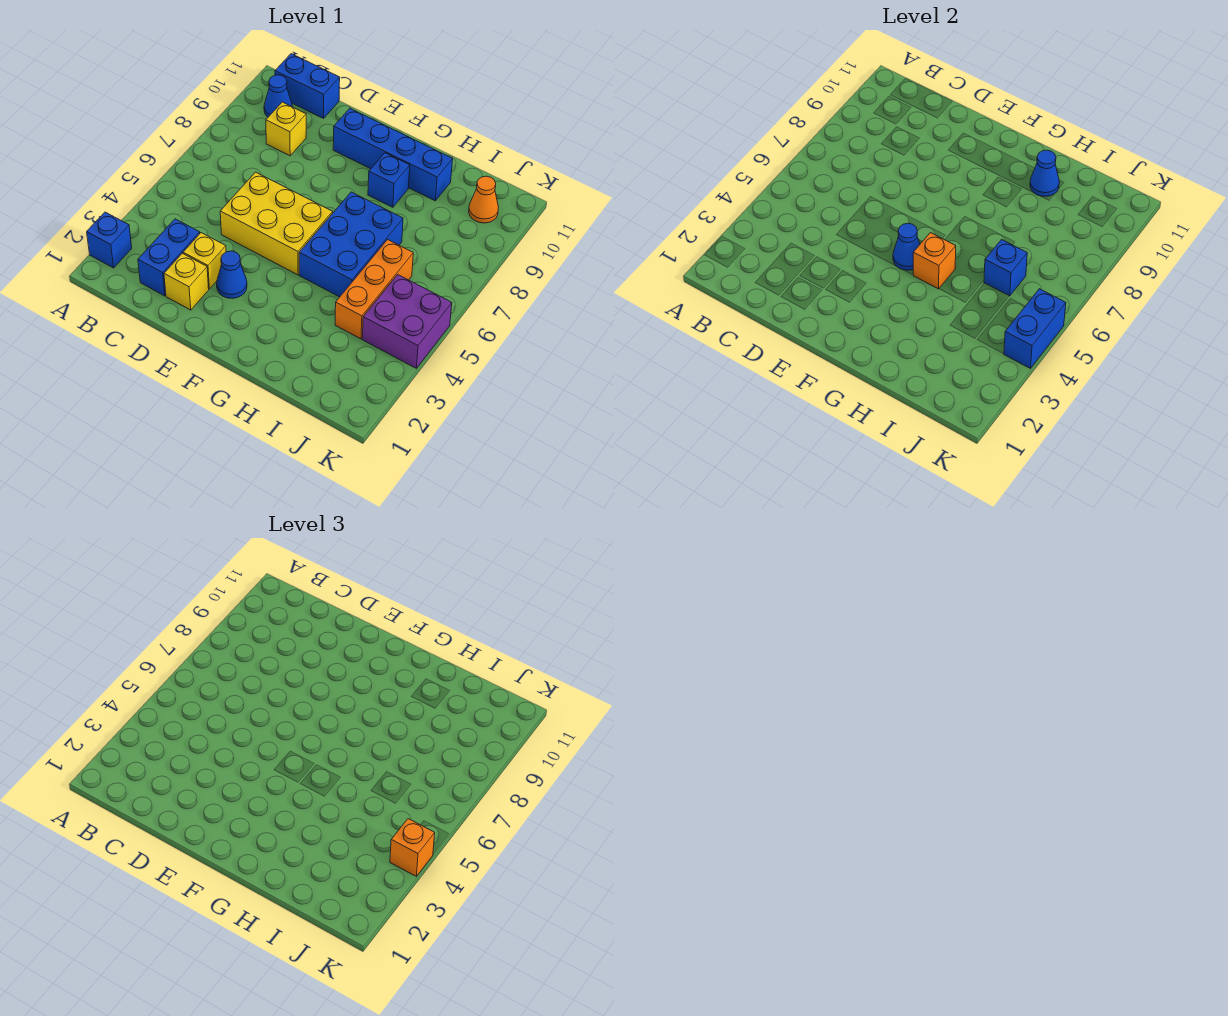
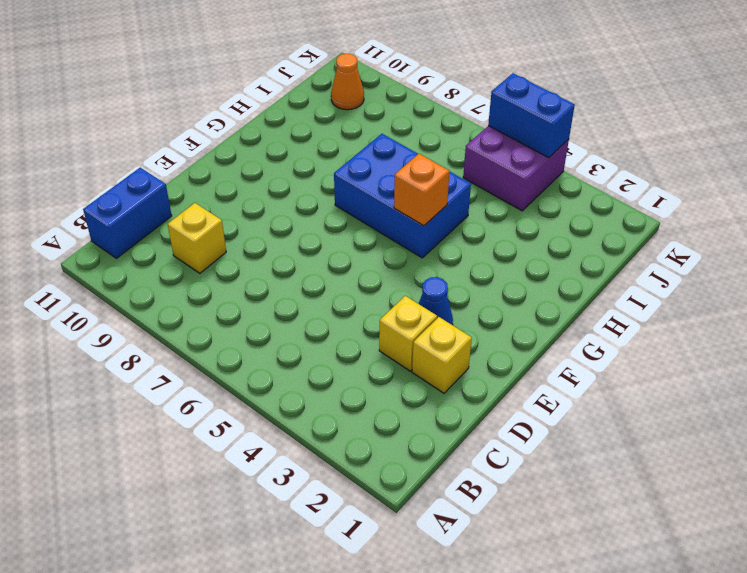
none -> blue 1x1 brick [87,212,132,268]
none -> blue 1x1 cone [264,75,292,117]
none -> blue 1x2 brick [138,219,200,296]

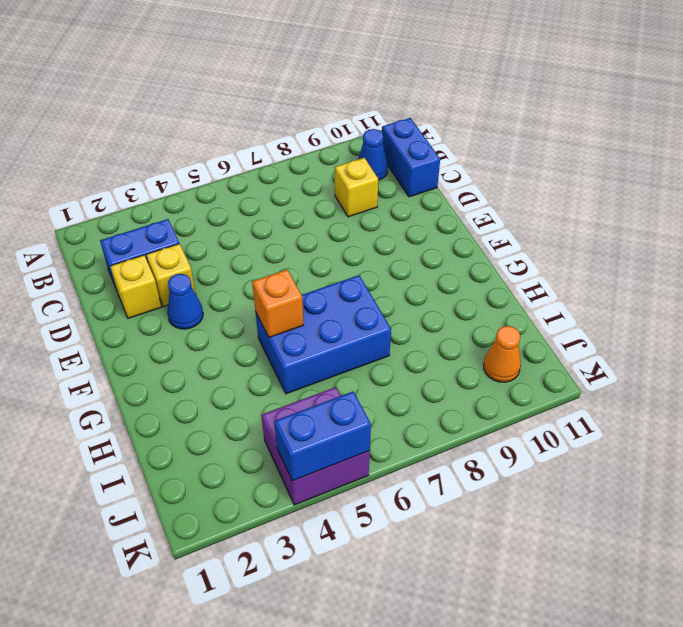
none -> blue 1x1 brick [87,212,132,268]
none -> yellow 2x3 brick [220,172,333,275]
none -> blue 1x4 brick [333,108,453,201]

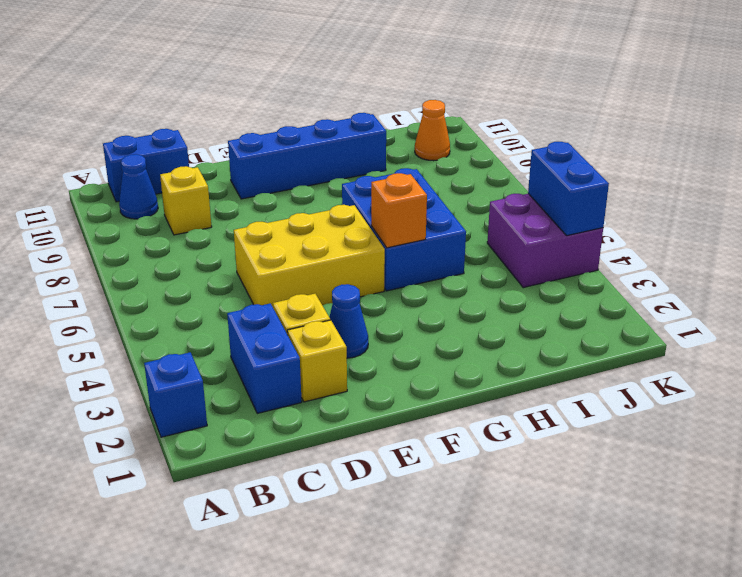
none -> blue 1x1 brick [368,153,410,207]
none -> orange 1x3 brick [335,240,413,339]
none -> blue 1x1 cone [893,223,920,270]

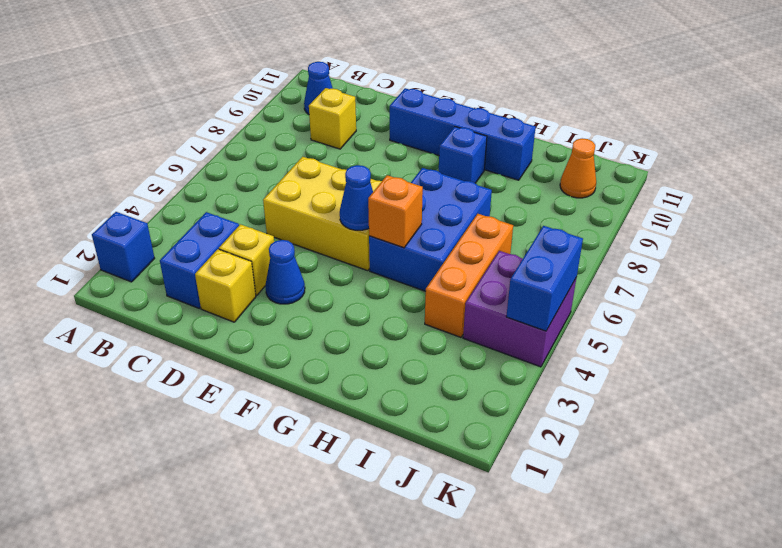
none -> blue 1x2 brick [275,54,340,118]
none -> blue 1x1 cone [1030,150,1059,196]
none -> blue 1x1 brick [984,240,1027,296]

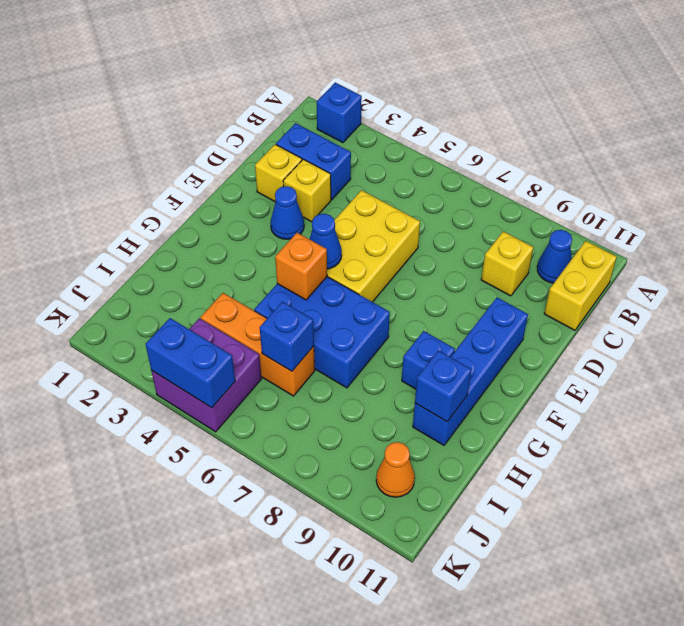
yellow 1x2 brick [544,241,617,330] -> blue 1x2 brick [275,54,340,118]
blue 1x1 brick [415,351,471,422] -> blue 1x1 cone [1030,150,1059,196]
none -> orange 1x1 brick [390,819,435,876]

